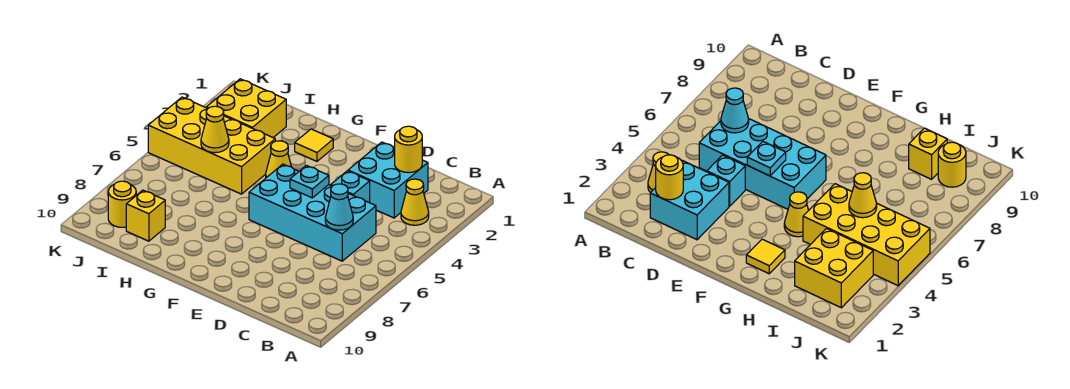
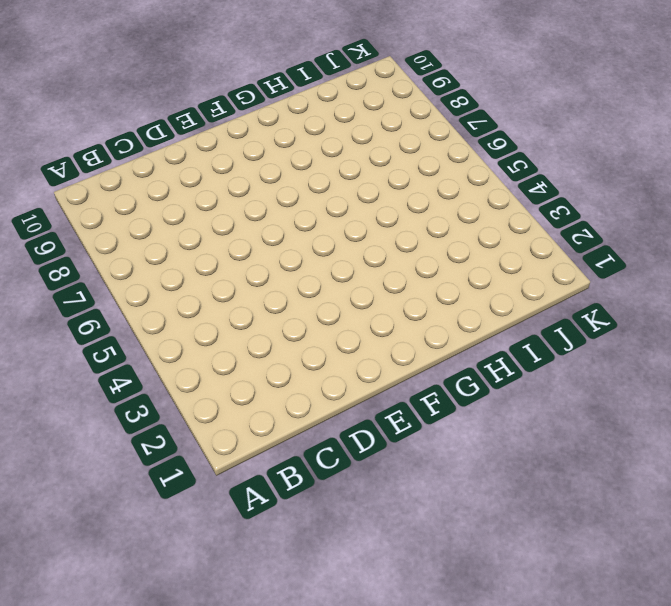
none -> yellow 1x1 cone [401,179,429,225]
none -> cyan 2x2 brick [348,142,428,218]
none -> cyan 2x4 brick [249,164,376,261]

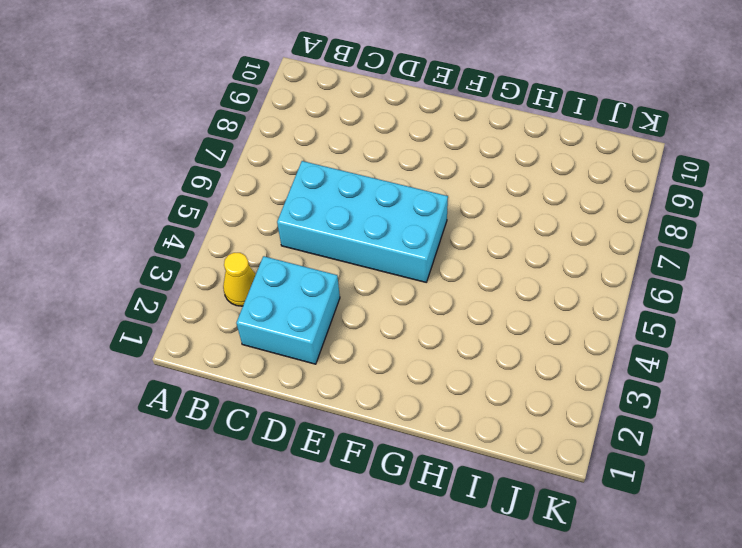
none -> cyan 1x1 brick [331,171,370,203]
none -> yellow 1x1 tile [295,129,333,161]
none -> yellow 1x1 cone [266,141,291,178]

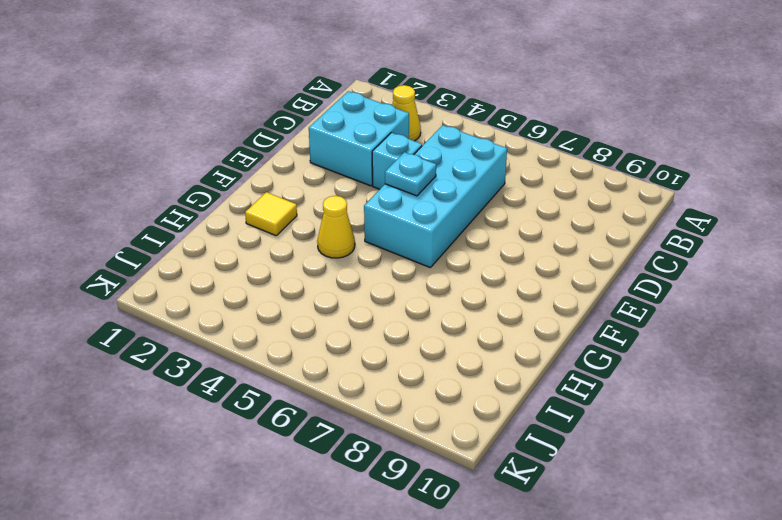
none -> yellow 2x4 brick [148,97,275,194]
none -> yellow 2x2 brick [206,79,287,137]
none -> yellow 1x1 brick [126,190,165,241]

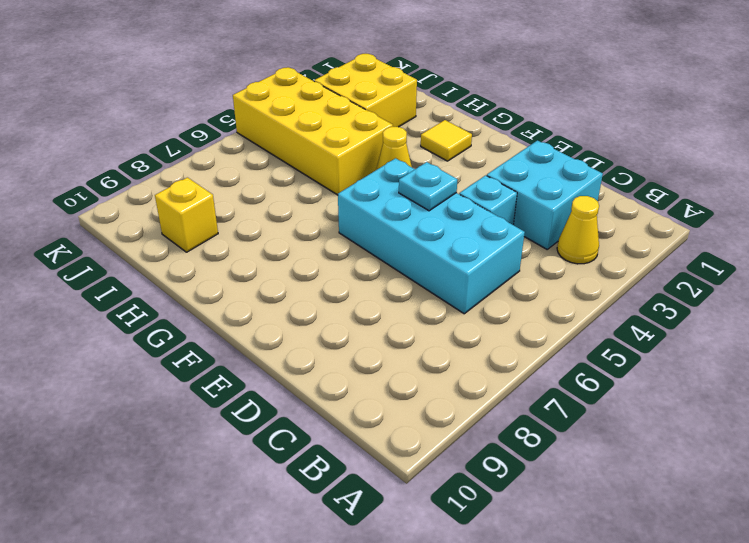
none -> yellow 1x1 round brick [108,181,136,227]
none -> yellow 1x1 round brick [395,126,422,173]
none -> cyan 1x1 cone [325,184,353,230]

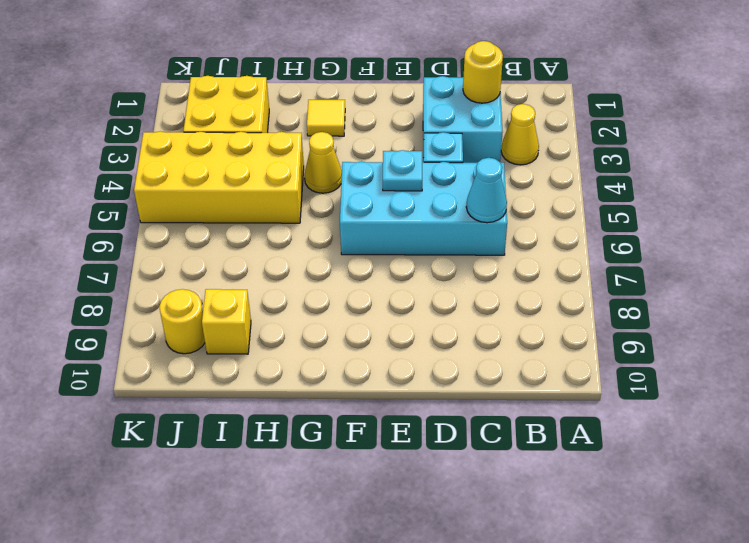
none -> yellow 1x1 cone [201,106,229,153]

